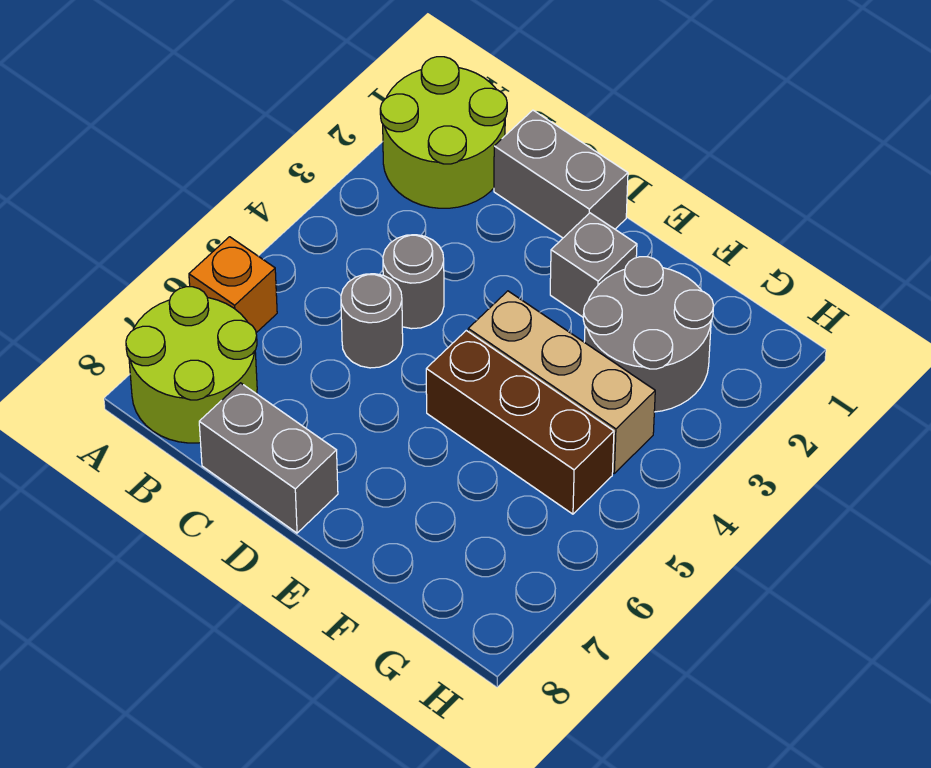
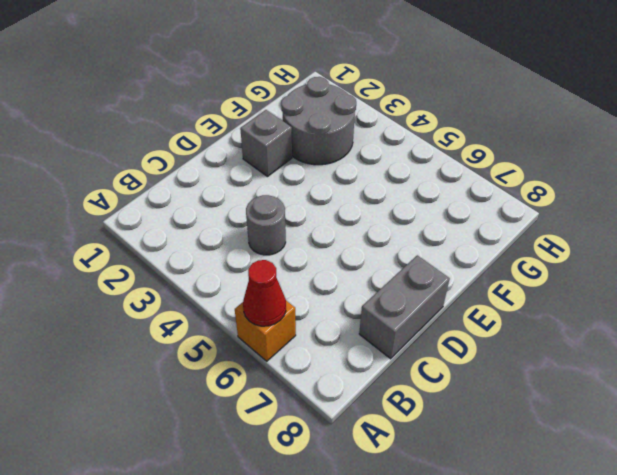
red 1x1 cone [243,260,286,326] -> none
none -> lime 2x2 round brick [380,57,507,208]
none -> lime 2x2 round brick [126,287,257,443]

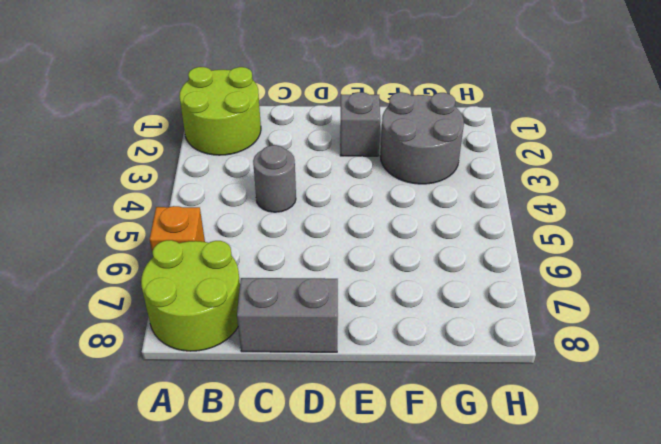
none -> grey 1x2 brick [494,110,628,238]
none -> grey 1x1 round brick [341,274,403,368]

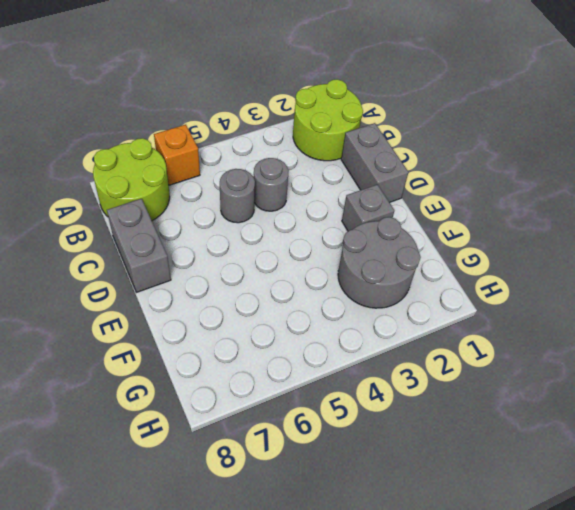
none -> tan 1x3 brick [468,291,655,473]
none -> brown 1x3 brick [426,331,614,514]

